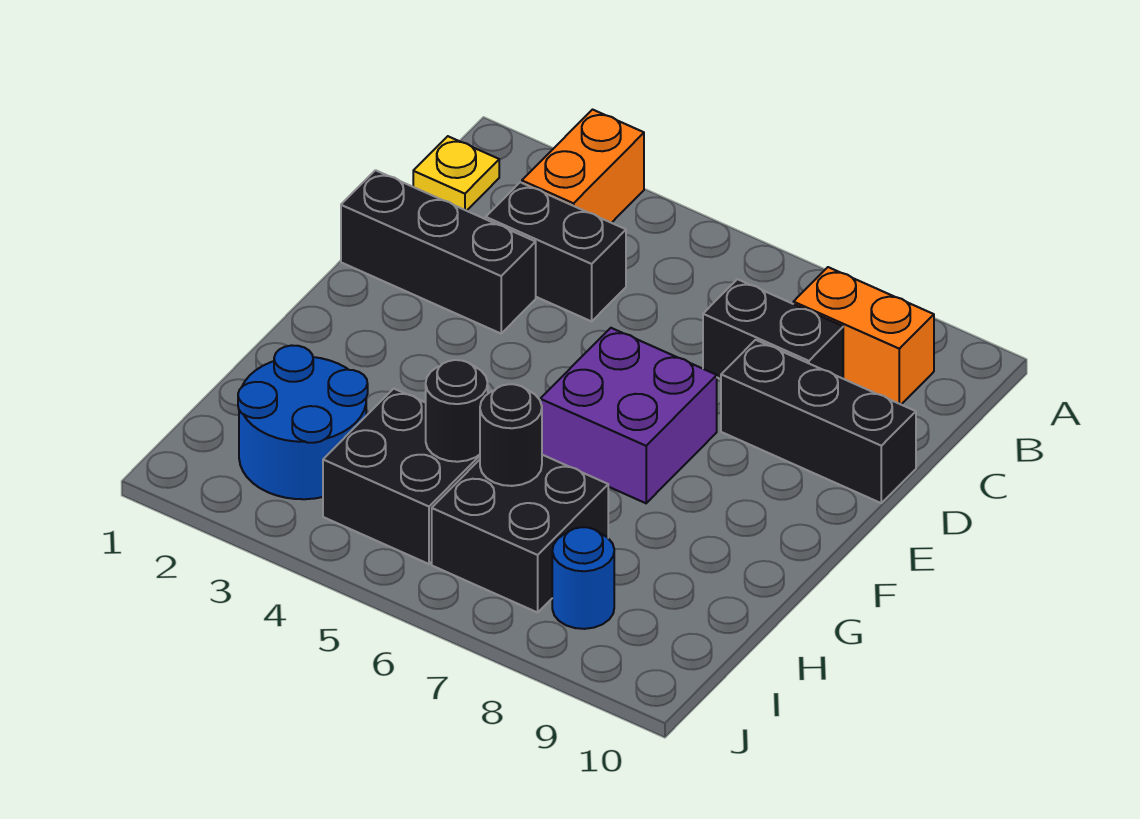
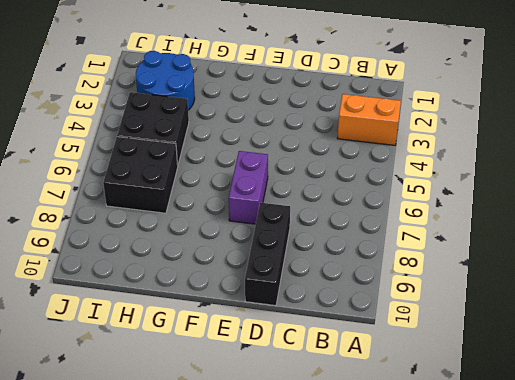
purple 1x2 brick [229,151,268,224] -> purple 2x2 brick [540,328,717,503]
none -> yellow 1x1 plate [413,136,499,211]
none -> orange 1x2 brick [793,267,934,404]
none -> black 1x2 brick [486,182,626,321]

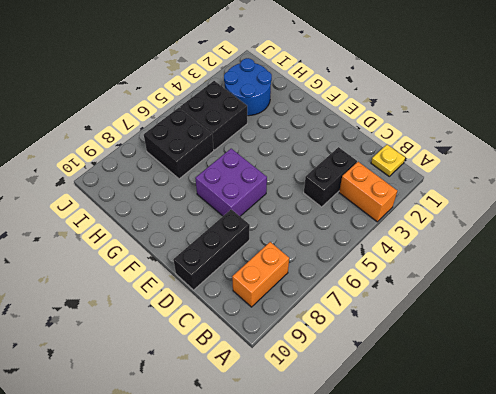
none -> black 1x2 brick [703,279,843,379]
none -> black 1x3 brick [341,170,536,333]
none -> blue 1x1 round brick [552,527,614,629]

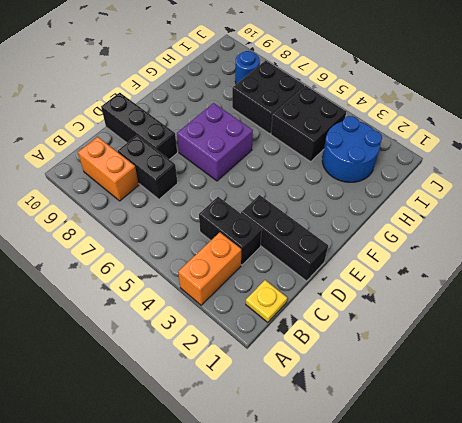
none -> black 1x1 round brick [426,360,488,462]
none -> black 1x1 round brick [480,384,542,486]

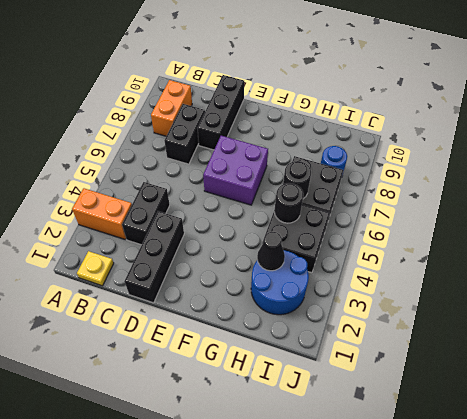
black 1x1 cone [257,232,285,271] -> none

